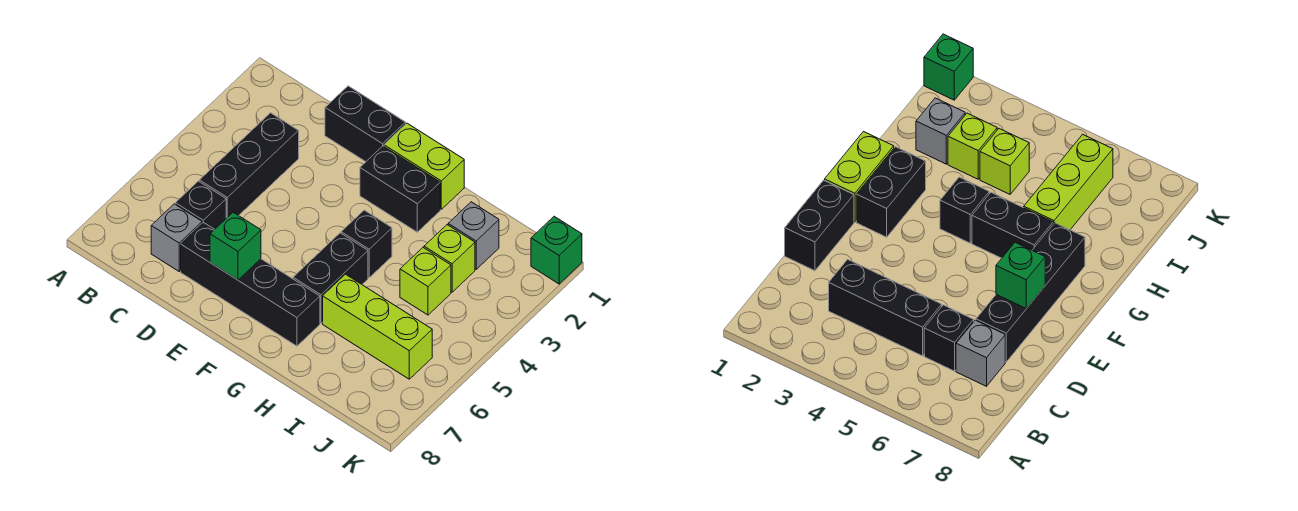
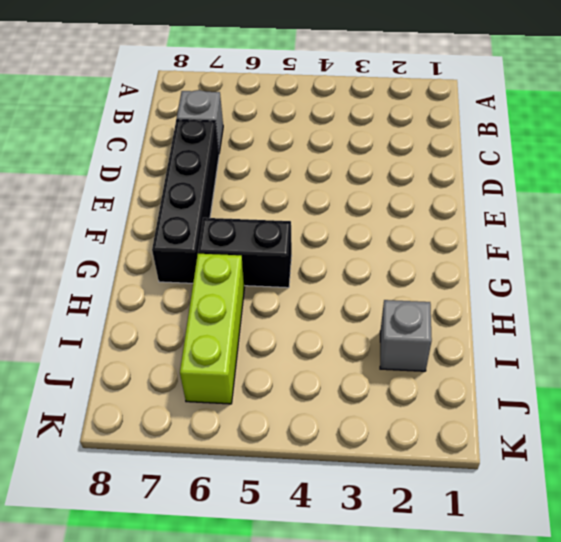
none -> black 1x3 brick [199,113,299,218]
none -> black 1x1 brick [175,181,226,229]
none -> black 1x2 brick [325,86,406,162]

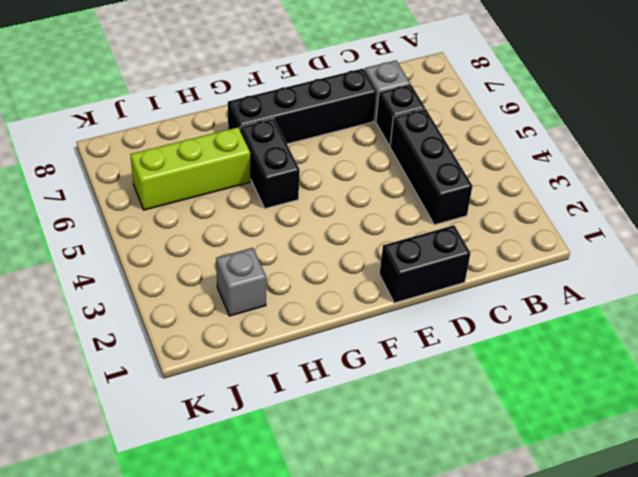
none -> lime 1x2 brick [384,123,464,209]
none -> black 1x2 brick [360,146,440,232]
none -> black 1x1 brick [341,210,392,278]

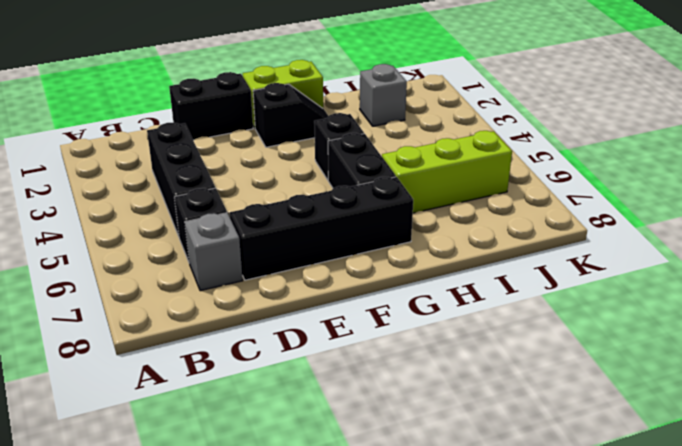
black 1x2 slope [253,83,328,147] -> black 1x2 brick [360,146,440,232]
none -> lime 1x1 brick [424,225,475,292]
none -> lime 1x1 brick [400,248,451,315]
none -> green 1x1 brick [531,216,582,284]

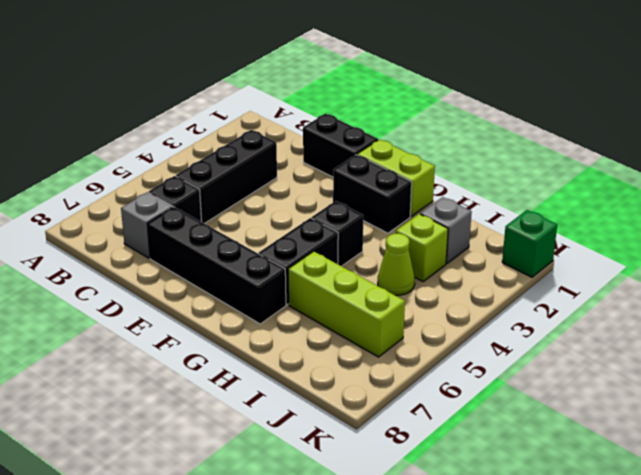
lime 1x1 cone [378,233,415,295] -> lime 1x1 brick [400,248,451,315]
none -> green 1x1 brick [210,212,261,280]

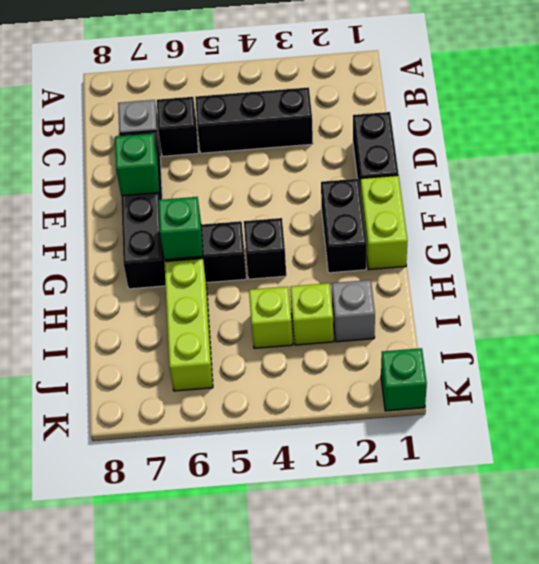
green 1x1 brick [158,197,203,260] -> none

